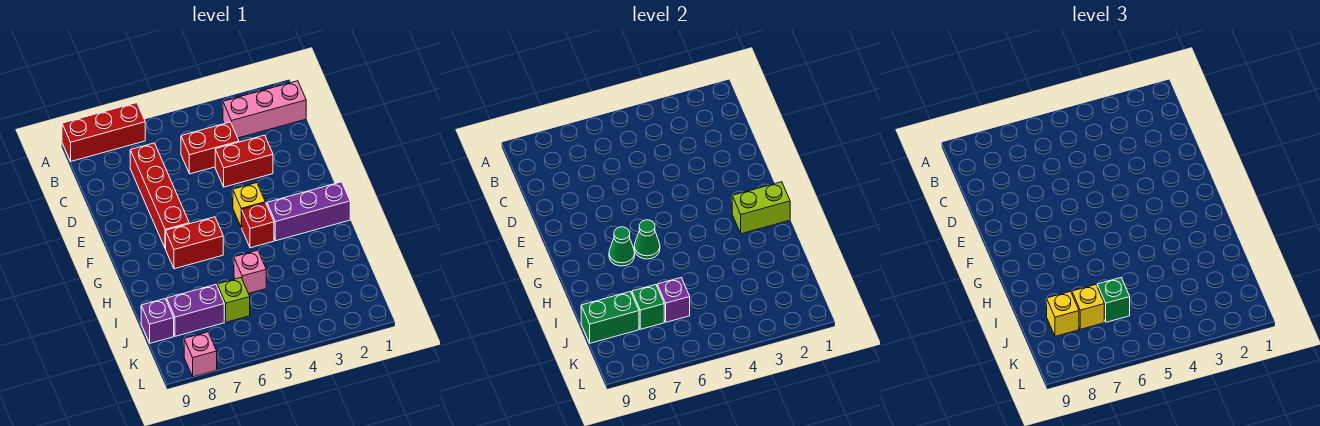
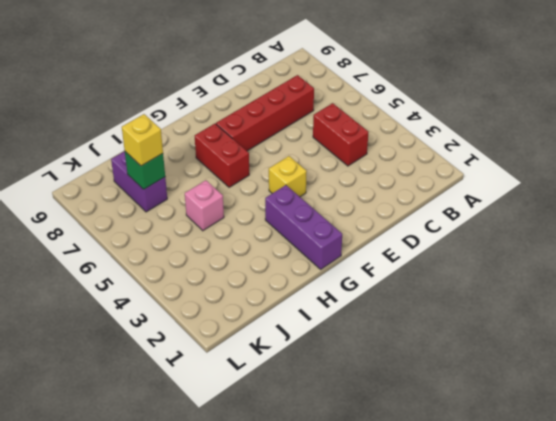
none -> red 1x3 brick [62,103,145,161]
none -> pink 1x3 brick [223,81,306,138]
none -> red 1x2 brick [215,135,273,187]

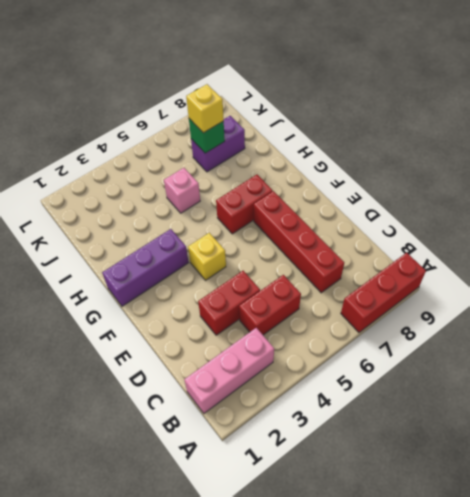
none -> red 1x1 brick [241,203,274,248]
none -> lime 1x1 brick [217,278,250,322]
none -> purple 1x1 brick [141,299,174,343]

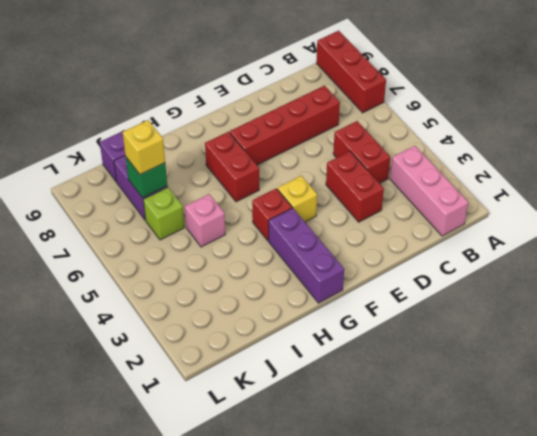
none -> pink 1x1 brick [184,332,217,377]
none -> lime 1x2 brick [732,182,790,234]
none -> green 1x1 cone [634,220,660,259]

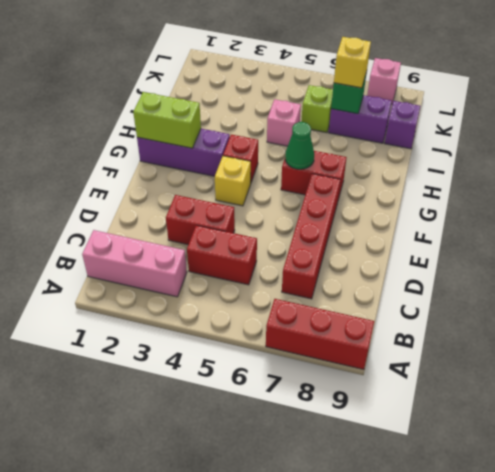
none -> green 1x1 cone [609,227,635,266]
none -> purple 1x1 brick [657,278,690,322]
none -> green 1x2 brick [581,292,639,343]

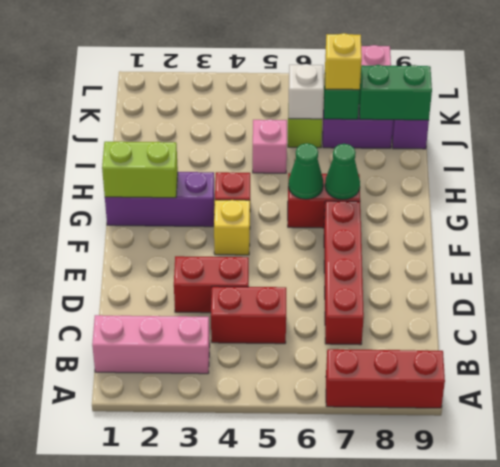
white 1x1 brick [289,64,324,119] -> purple 1x1 brick [657,278,690,322]
none -> green 1x1 brick [1097,278,1130,322]
none -> yellow 1x1 brick [1047,292,1079,336]

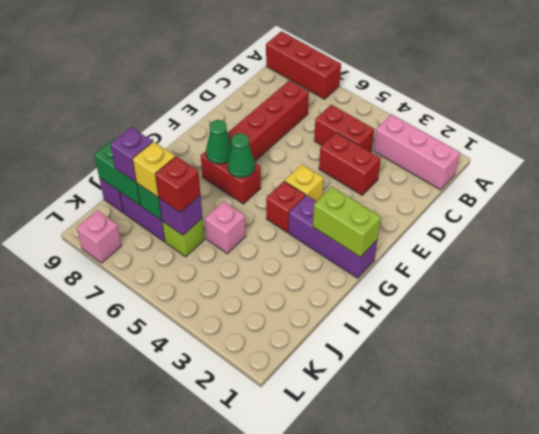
red 1x1 brick [155,156,201,213] -> green 1x1 brick [1097,278,1130,322]
purple 1x1 brick [110,127,152,182] -> yellow 1x1 brick [1047,292,1079,336]

